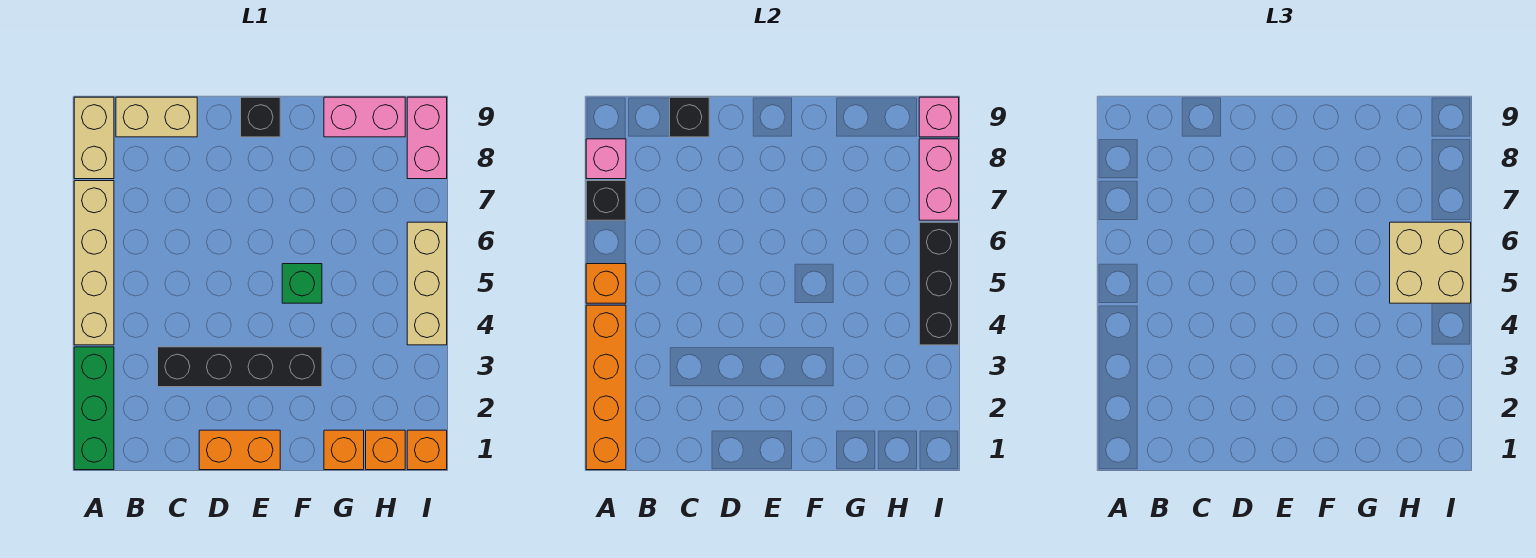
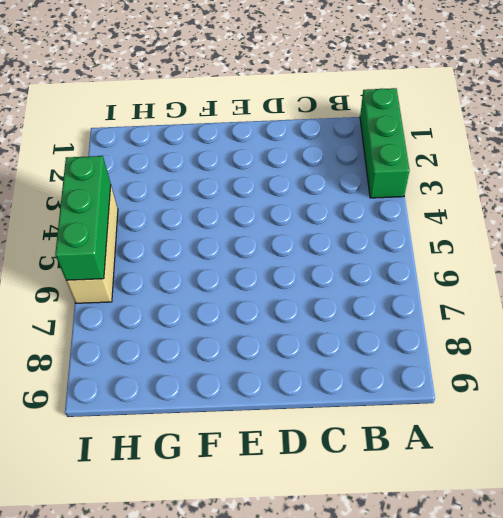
green 1x3 brick [55,156,111,280] -> black 1x3 brick [919,222,959,345]
none -> tan 1x4 brick [74,181,114,345]
none -> tan 1x2 brick [74,97,114,179]
none -> tan 1x2 brick [116,97,197,137]

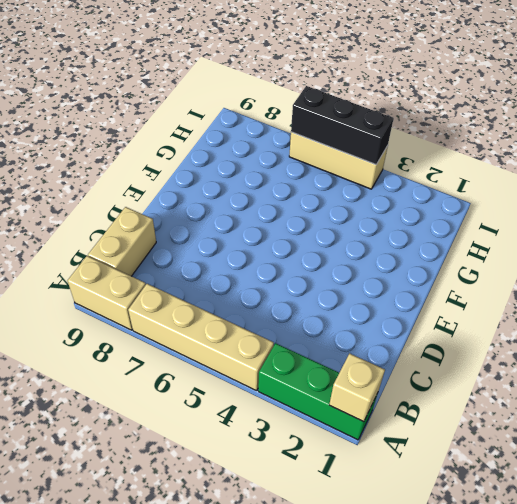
tan 1x1 brick [329,353,385,422] -> orange 1x4 brick [586,305,626,470]
none -> black 1x4 brick [158,347,322,387]
none -> orange 1x2 brick [199,430,280,470]
none -> black 1x1 brick [241,97,280,137]

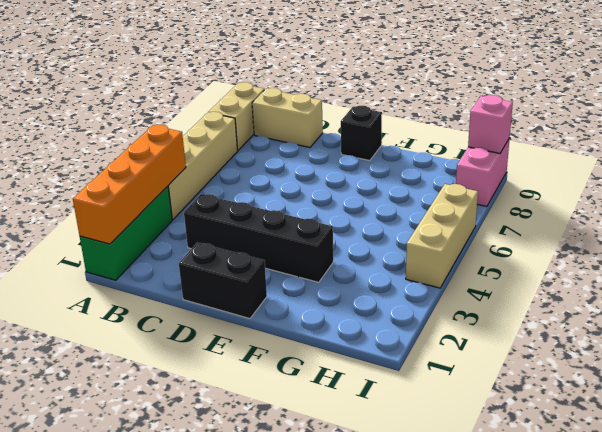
black 1x2 brick [179,243,267,319] -> orange 1x2 brick [199,430,280,470]
none -> green 1x1 brick [282,264,322,303]
none -> orange 1x1 brick [324,430,364,470]
none -> pink 1x2 brick [324,97,405,137]

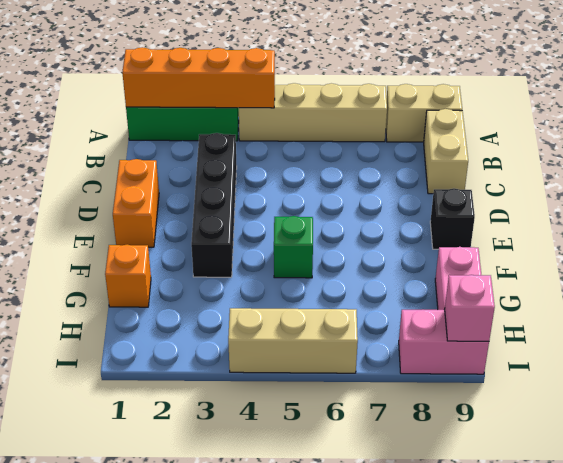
none -> orange 1x1 brick [366,430,405,470]
none -> orange 1x1 brick [407,430,447,470]
none -> orange 1x1 brick [586,264,626,303]

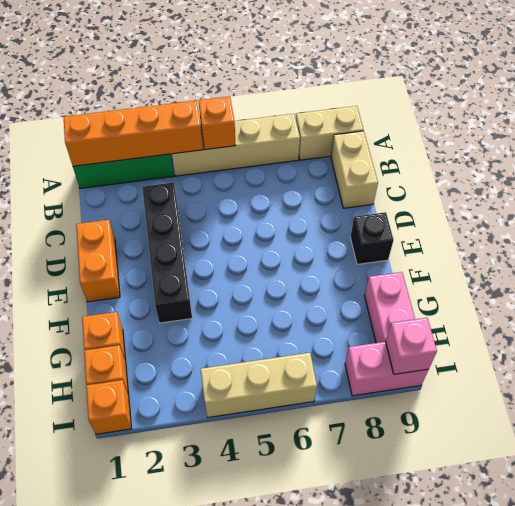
none -> green 1x1 brick [282,264,322,303]
none -> black 1x1 brick [586,181,626,220]
none -> pink 1x1 brick [586,139,626,179]

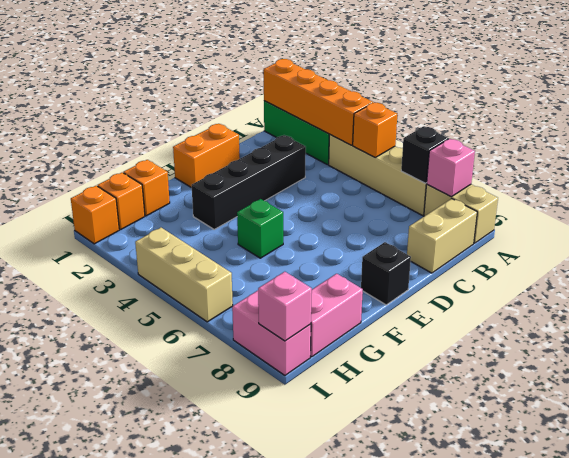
none -> black 1x1 brick [670,97,709,137]
none -> black 1x3 brick [919,222,959,345]
none -> pink 1x2 brick [919,139,959,220]

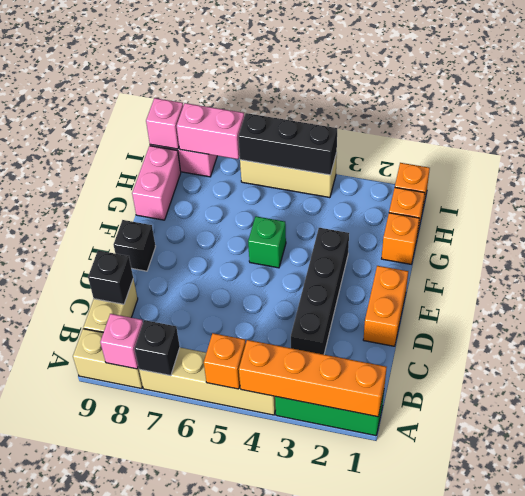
none -> tan 2x2 brick [1390,222,1471,303]

